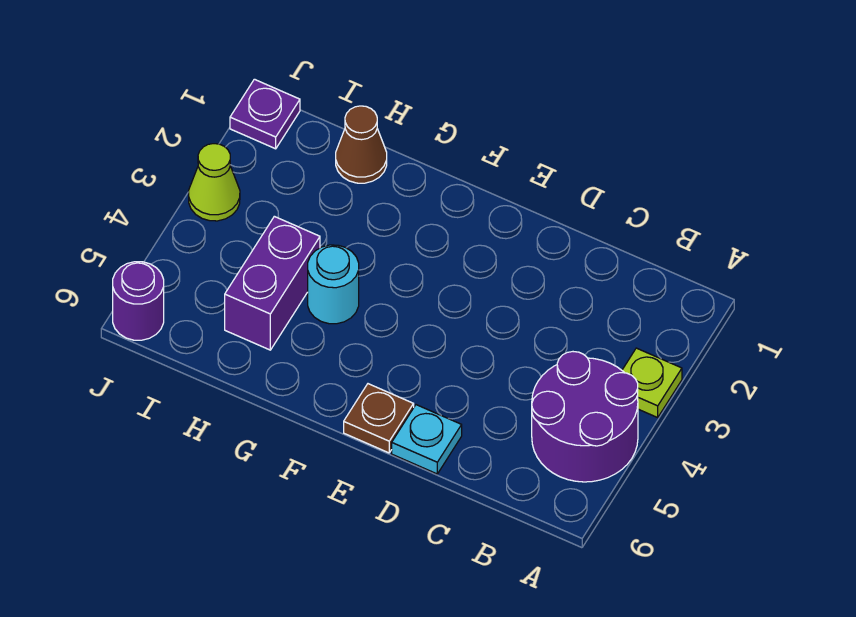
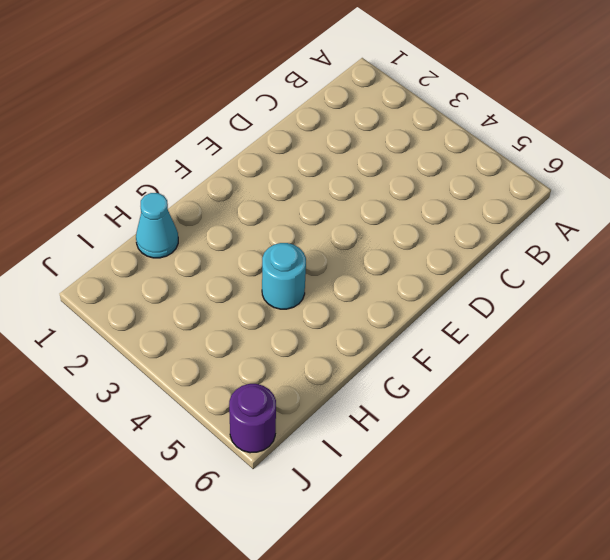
cyan 1x1 cone [136,193,178,258] -> brown 1x1 cone [336,106,387,183]
none -> lime 1x1 plate [622,348,682,417]
none -> purple 2x2 round brick [532,352,638,482]

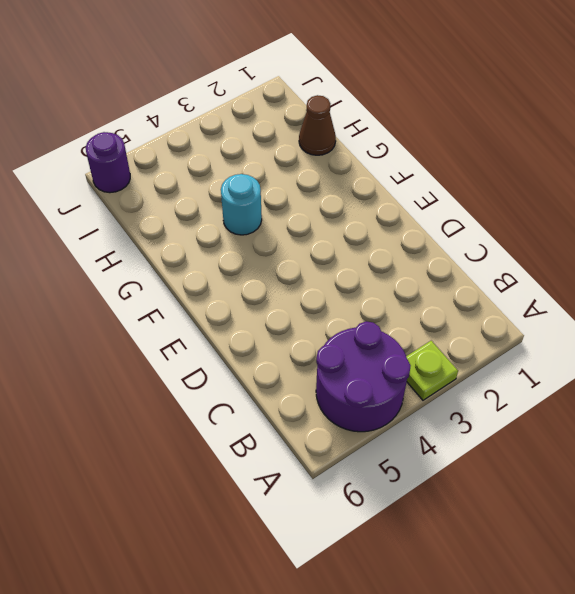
none -> cyan 1x1 plate [392,405,462,474]
none -> brown 1x1 plate [344,384,414,453]

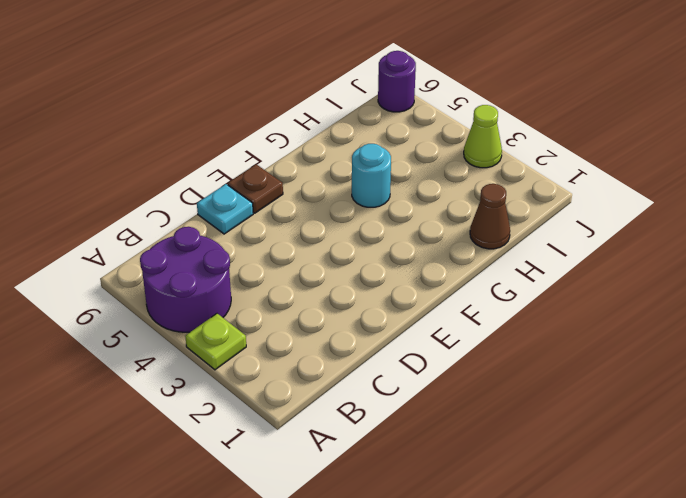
none -> purple 1x2 brick [225,216,320,350]
none -> purple 1x1 plate [230,79,300,149]

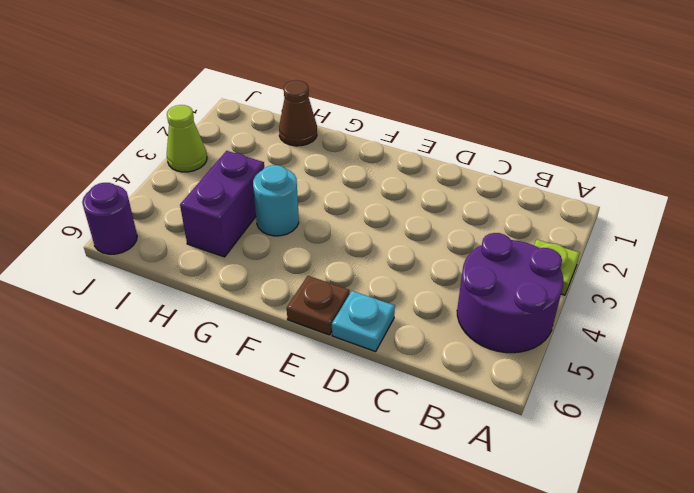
none -> purple 1x1 plate [230,79,300,149]

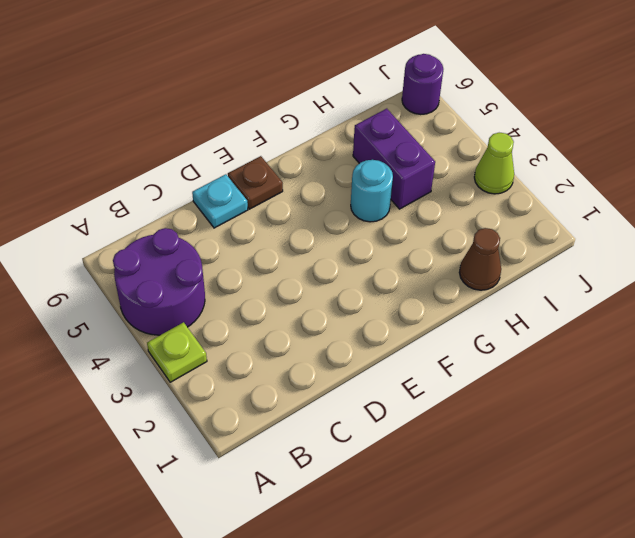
none -> purple 1x1 plate [230,79,300,149]

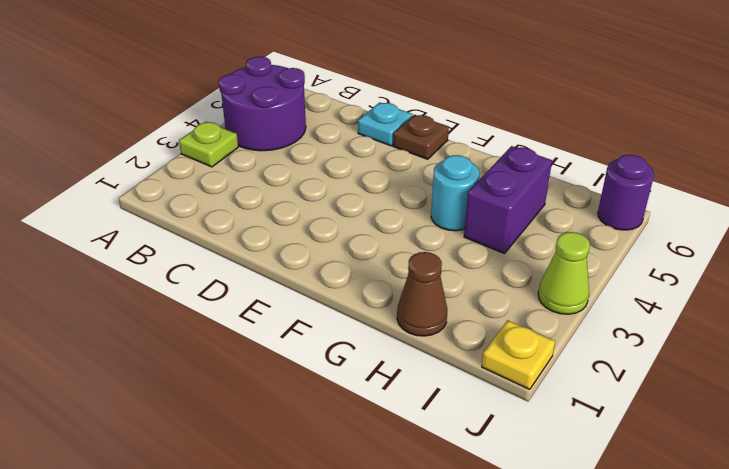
yellow 1x1 plate [482,320,555,390] -> purple 1x1 plate [230,79,300,149]

